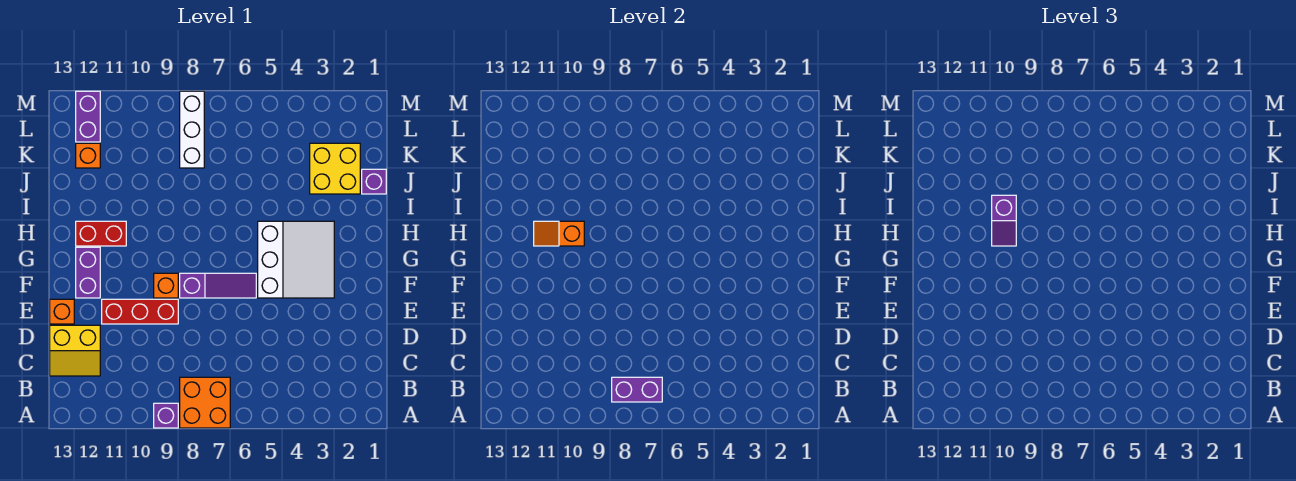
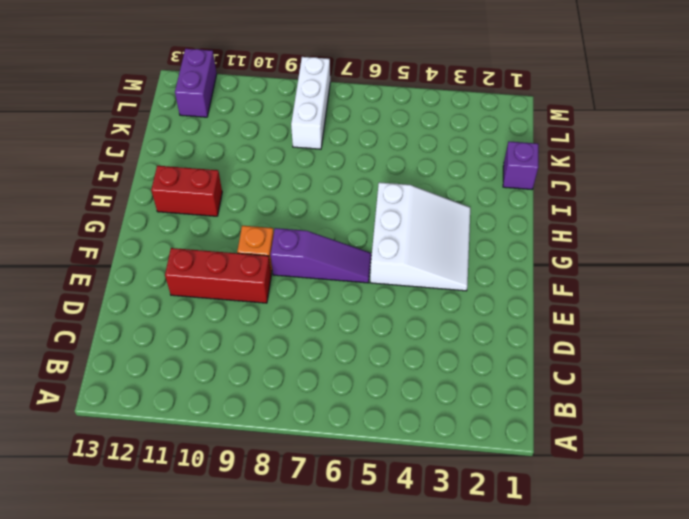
none -> orange 2x2 brick [180,377,230,428]
none -> purple 1x1 brick [154,403,178,428]
none -> yellow 2x2 slope [50,325,100,376]

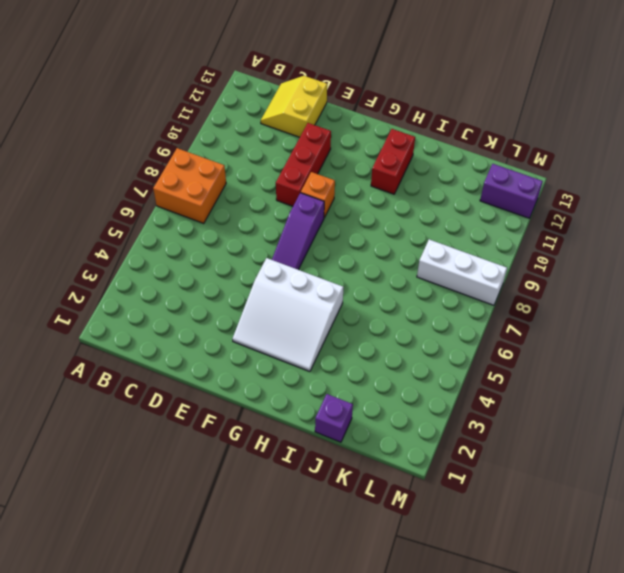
none -> purple 1x1 brick [154,403,178,428]
none -> orange 1x1 brick [50,299,74,324]
none -> purple 1x2 brick [76,247,100,298]

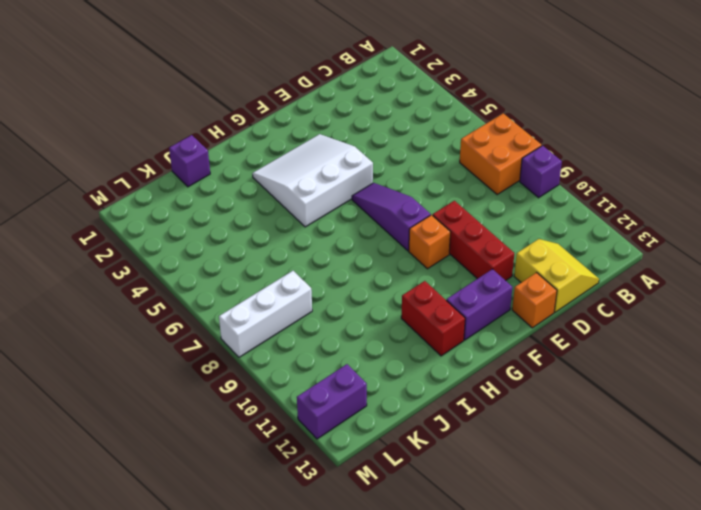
none -> yellow 2x2 brick [310,143,360,194]
none -> orange 1x1 brick [76,143,100,168]
none -> purple 1x2 brick [612,377,662,402]

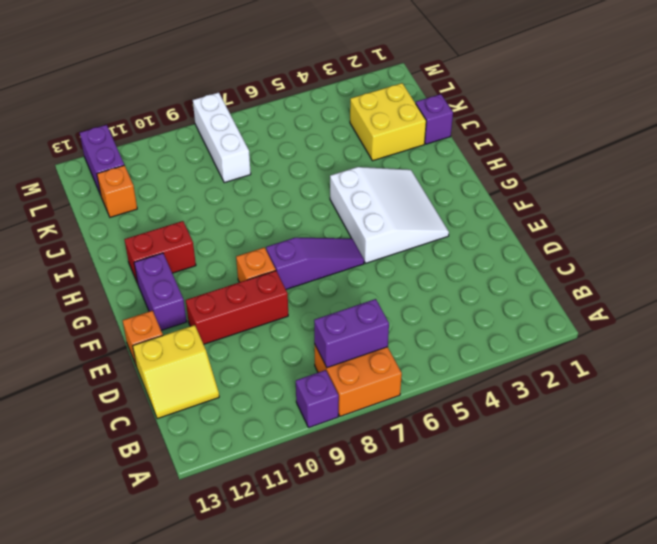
none -> orange 1x2 slope [534,221,584,246]
none -> purple 1x2 slope [992,195,1016,246]

